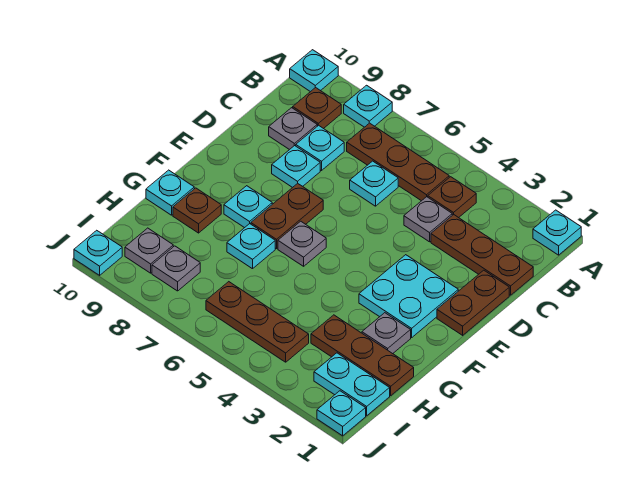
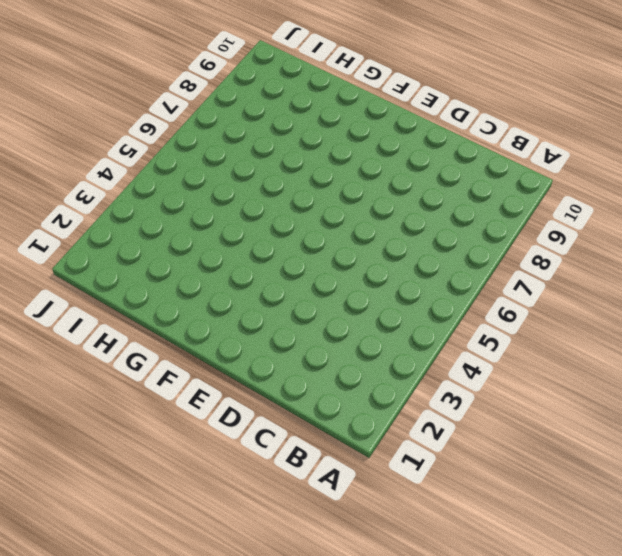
none -> cyan 1x1 plate [533,210,581,255]
none -> cyan 1x1 plate [344,85,392,127]
none -> cyan 1x1 plate [290,50,338,92]

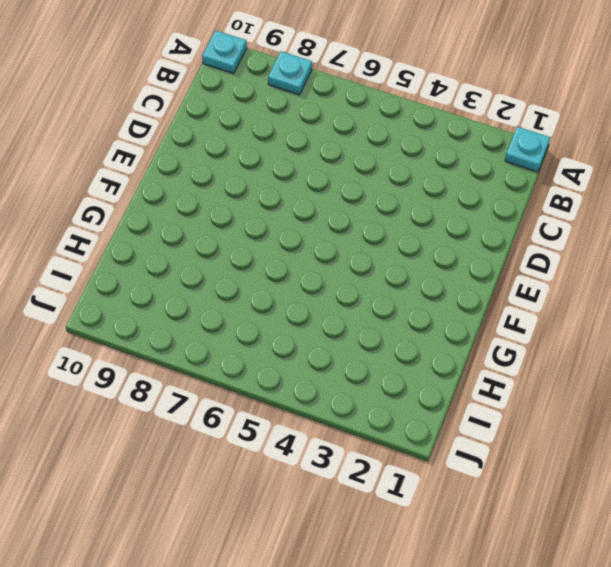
none -> brown 1x1 plate [428,177,476,218]
none -> brown 1x3 plate [347,123,449,201]
none -> brown 1x1 plate [293,87,341,129]

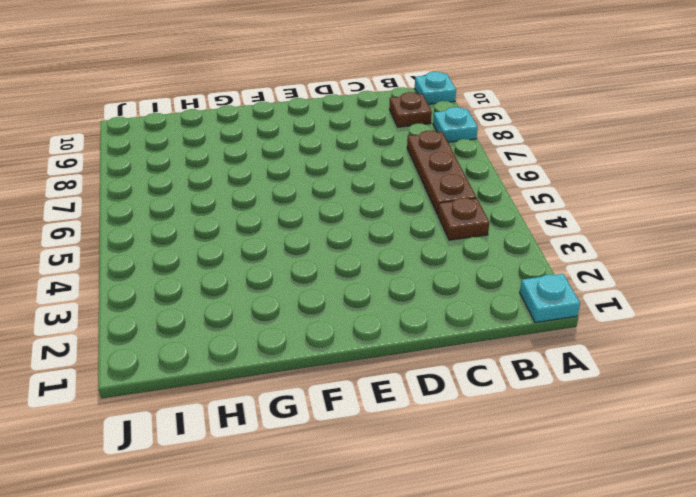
none -> brown 1x3 plate [431,215,533,295]
none -> grey 1x1 plate [404,197,452,242]
none -> cyan 1x1 plate [350,161,398,206]

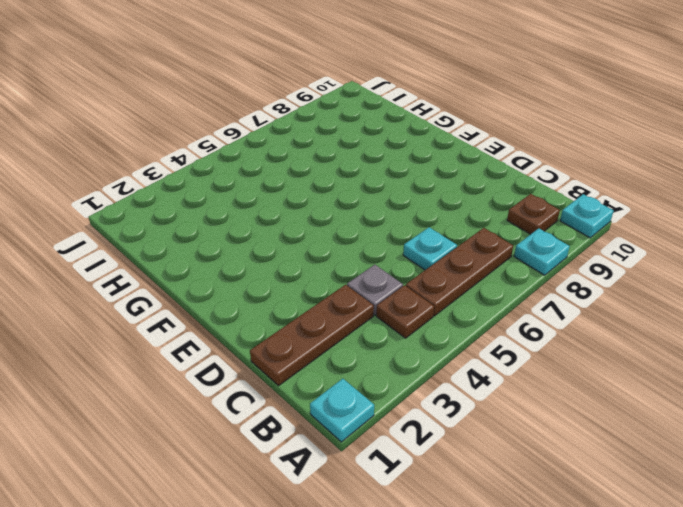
none -> cyan 1x1 plate [296,125,344,171]
none -> grey 1x1 plate [269,108,317,150]
none -> brown 1x2 plate [437,270,509,335]

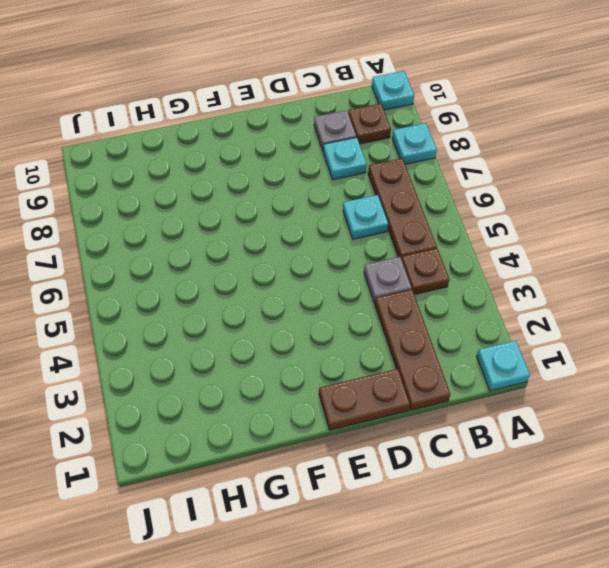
none -> cyan 1x1 plate [272,146,320,188]
none -> cyan 2x2 plate [359,255,458,338]
none -> brown 1x2 plate [251,183,323,249]

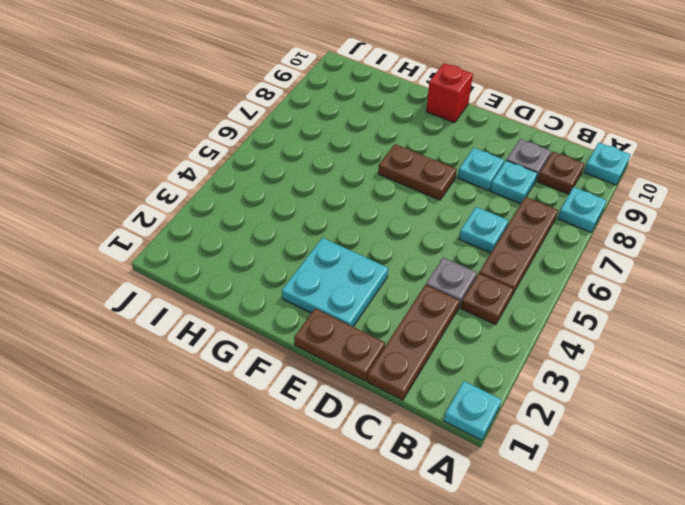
red 1x1 brick [426,63,473,123] -> none
none -> grey 1x1 plate [278,221,326,266]
none -> cyan 1x1 plate [224,186,272,228]
none -> grey 1x1 plate [362,313,411,354]

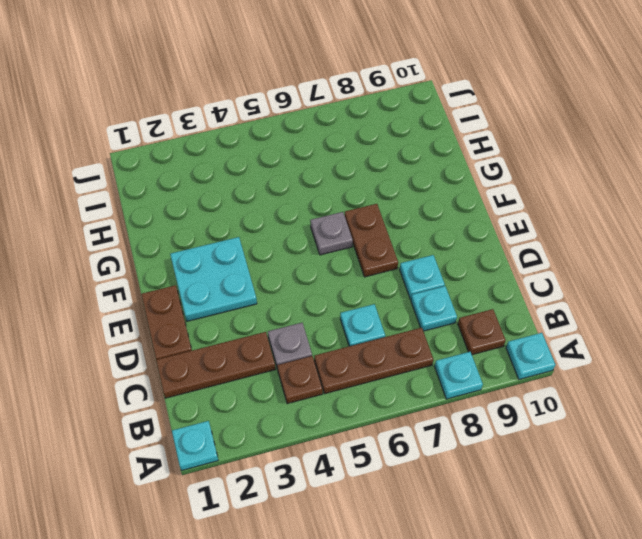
none -> grey 1x1 plate [269,108,317,150]
none -> cyan 1x1 plate [224,186,272,228]
none -> grey 1x1 plate [362,313,411,354]

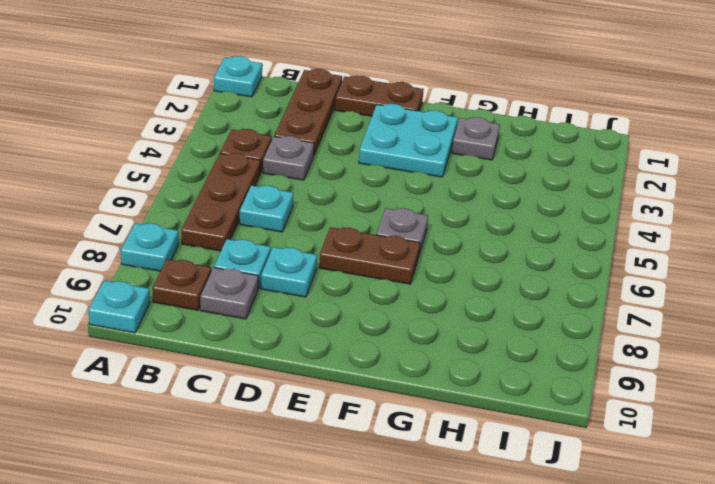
none -> cyan 1x1 plate [224,186,272,228]
none -> cyan 1x1 plate [227,224,275,269]
none -> brown 1x1 plate [173,188,221,233]

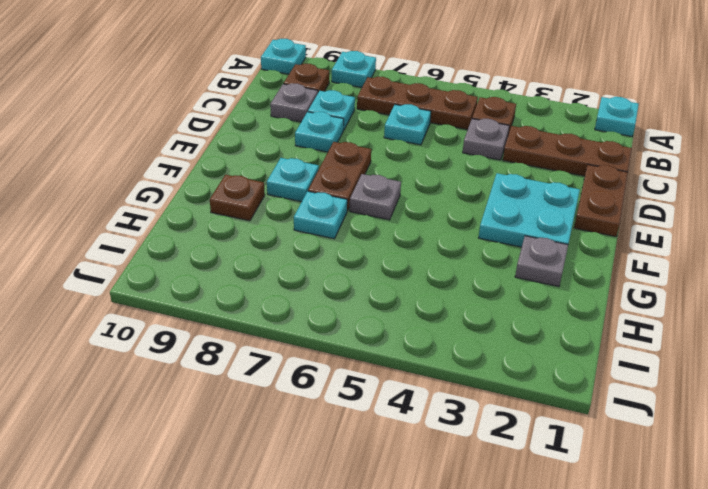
none -> cyan 1x1 plate [146,170,194,215]
none -> brown 1x3 plate [311,315,414,396]
none -> cyan 1x2 plate [314,353,390,416]

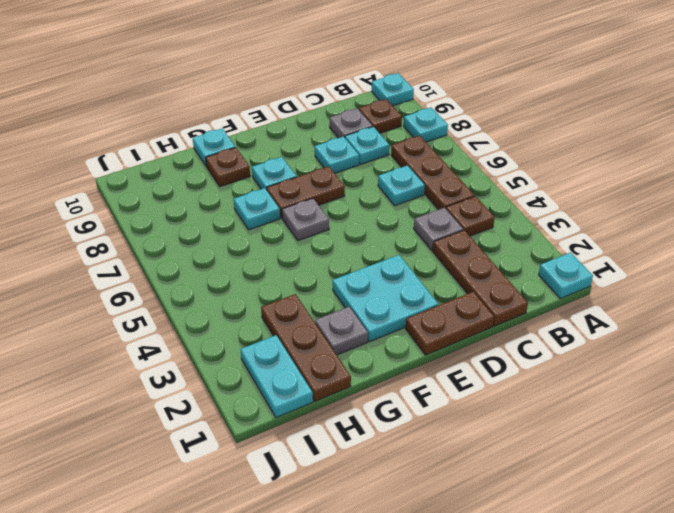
none -> brown 1x3 plate [206,282,309,362]
none -> grey 1x1 plate [152,246,200,291]
none -> grey 1x1 plate [125,228,173,273]

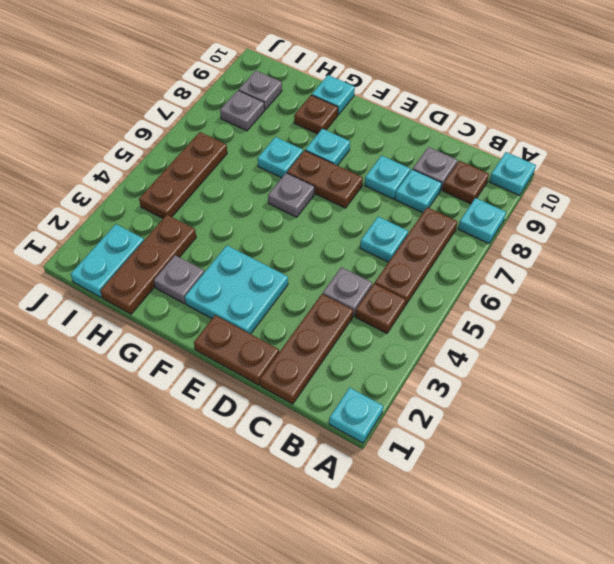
none -> cyan 1x1 plate [317,391,366,436]
none -> cyan 1x1 plate [74,230,122,275]

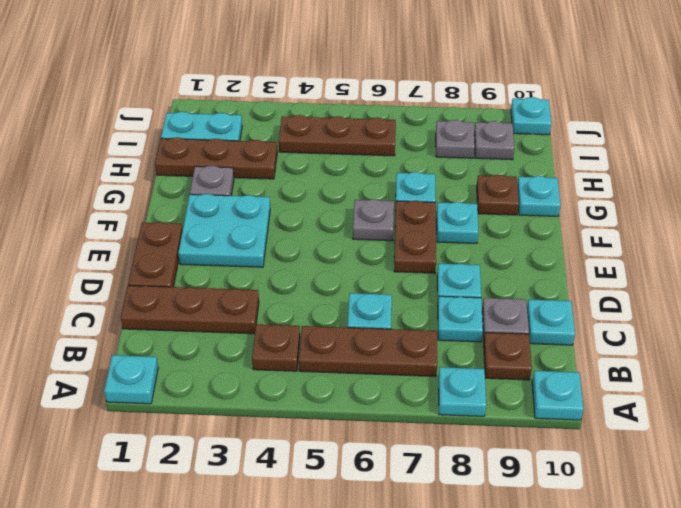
cyan 1x1 plate [527,299,575,345] -> cyan 1x1 plate moved to [317,391,366,436]
none -> grey 1x1 plate [404,197,452,242]

